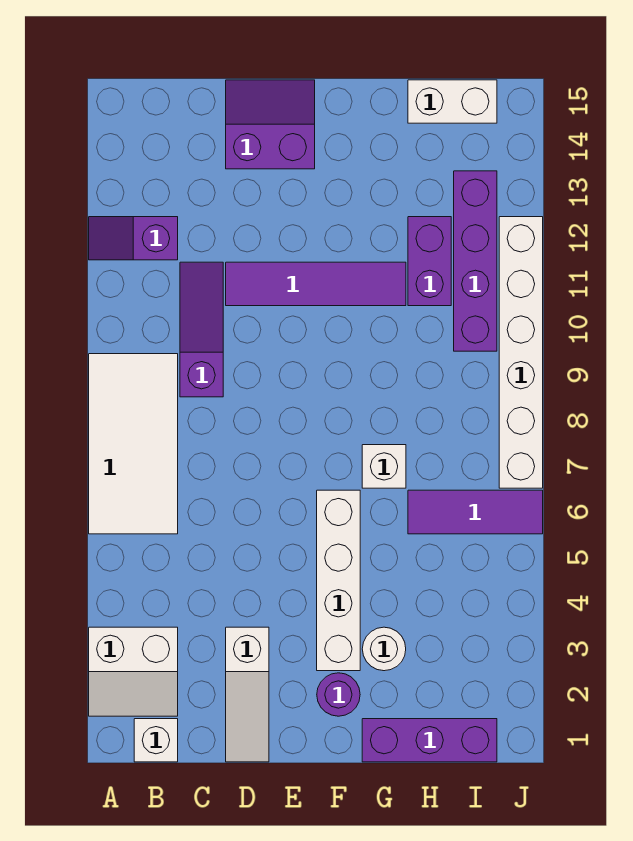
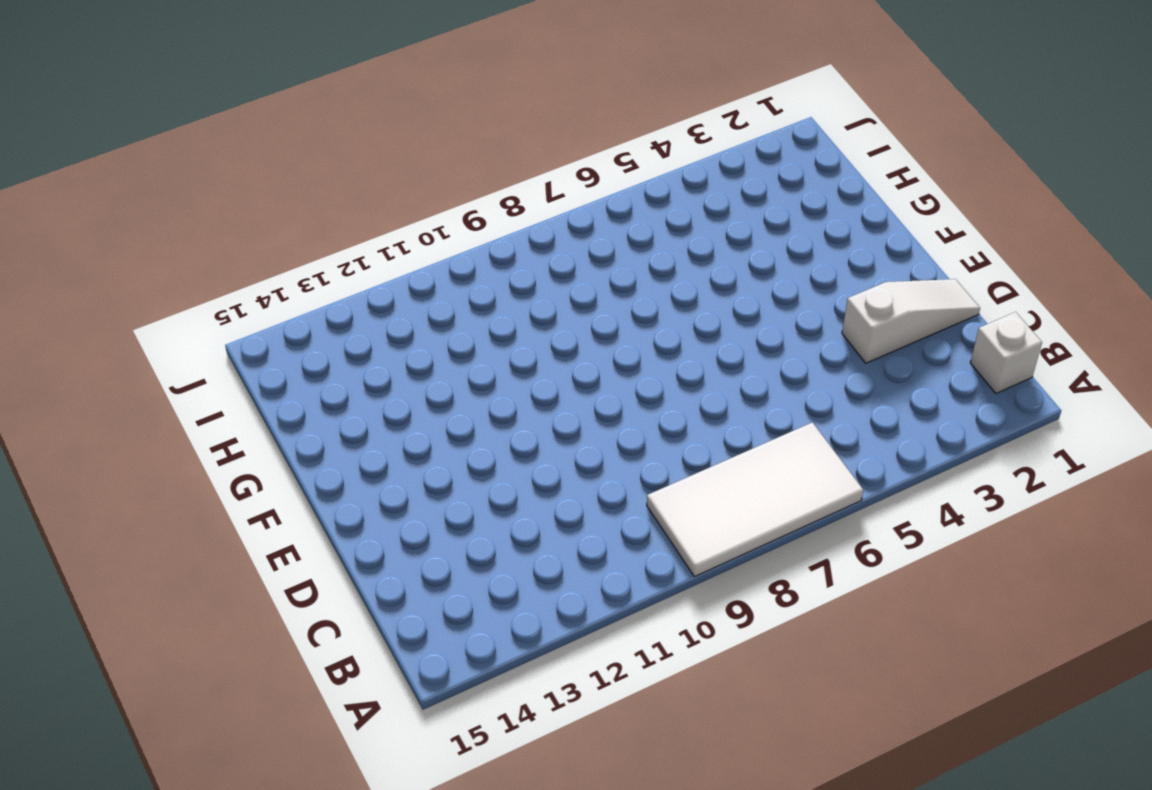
none -> white 2x2 slope [89,627,178,716]
none -> purple 1x2 slope [89,217,178,260]
none -> purple 1x3 slope [180,262,223,397]

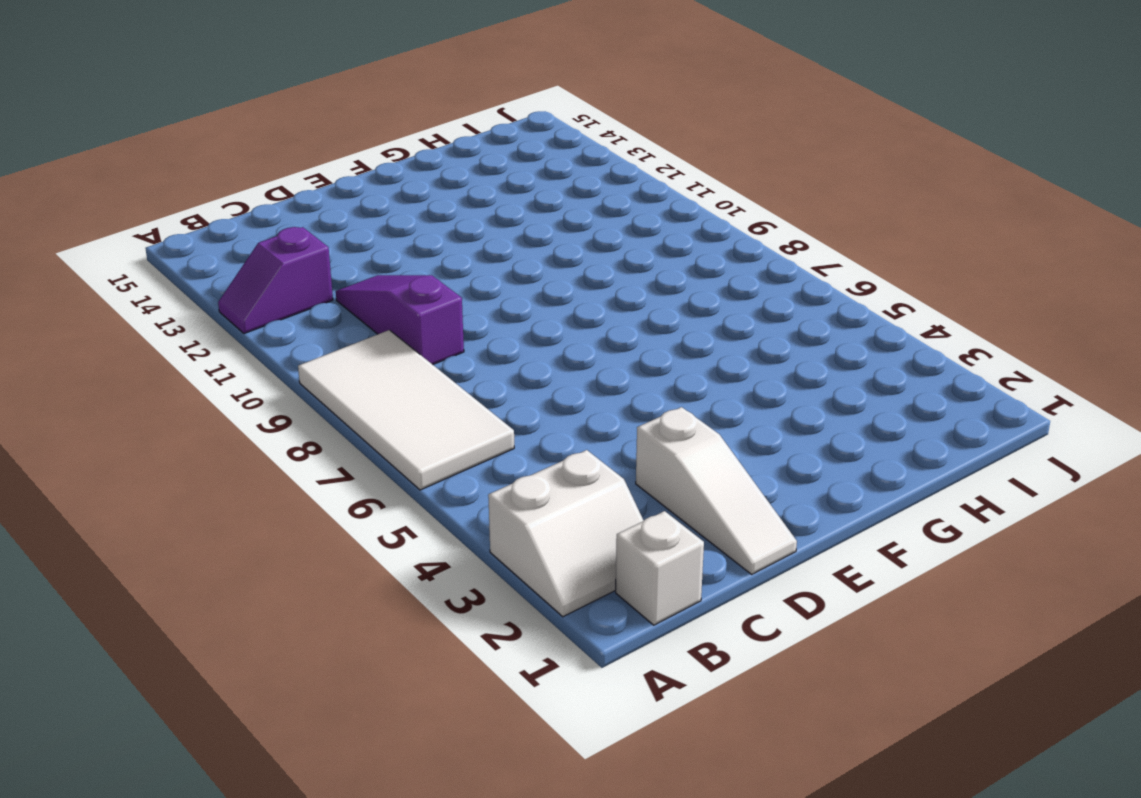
none -> purple 1x4 tile [226,262,406,306]
none -> purple 2x2 slope [226,80,315,169]
none -> purple 1x1 round brick [317,673,360,716]

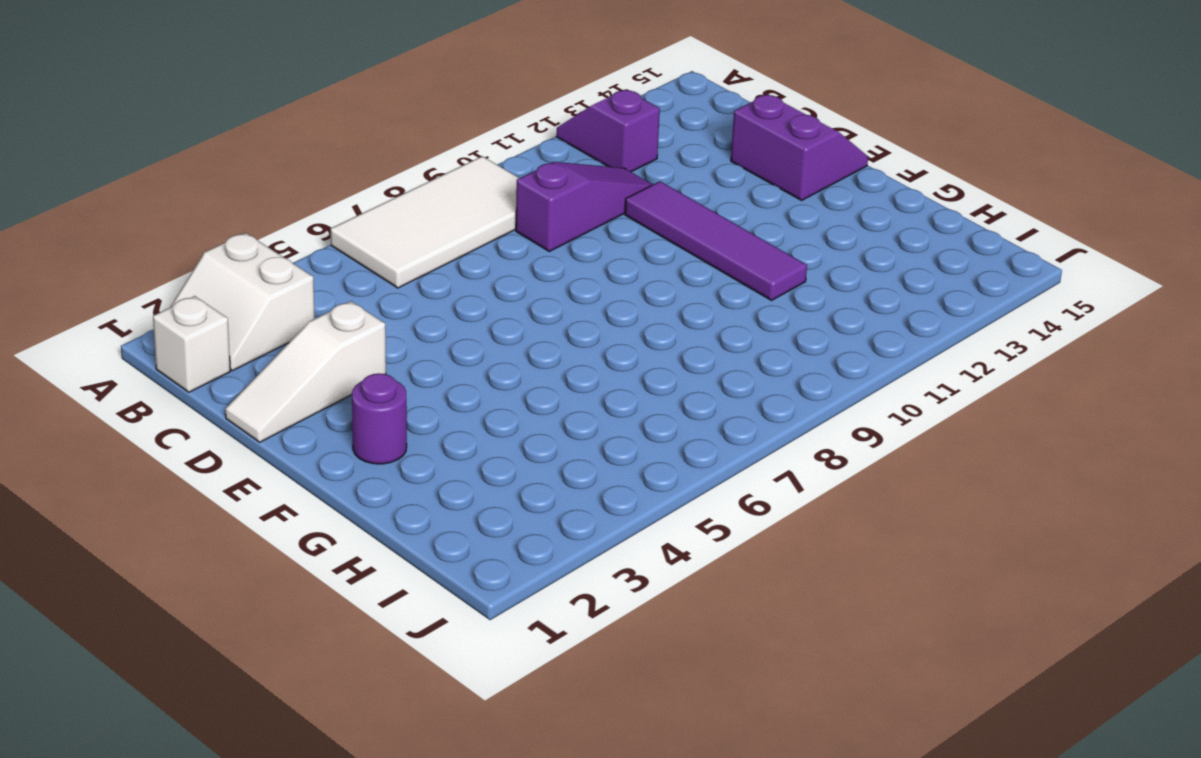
none -> white 1x4 brick [317,490,360,671]
none -> purple 1x3 brick [362,719,497,762]
none -> white 1x1 round brick [362,627,406,671]

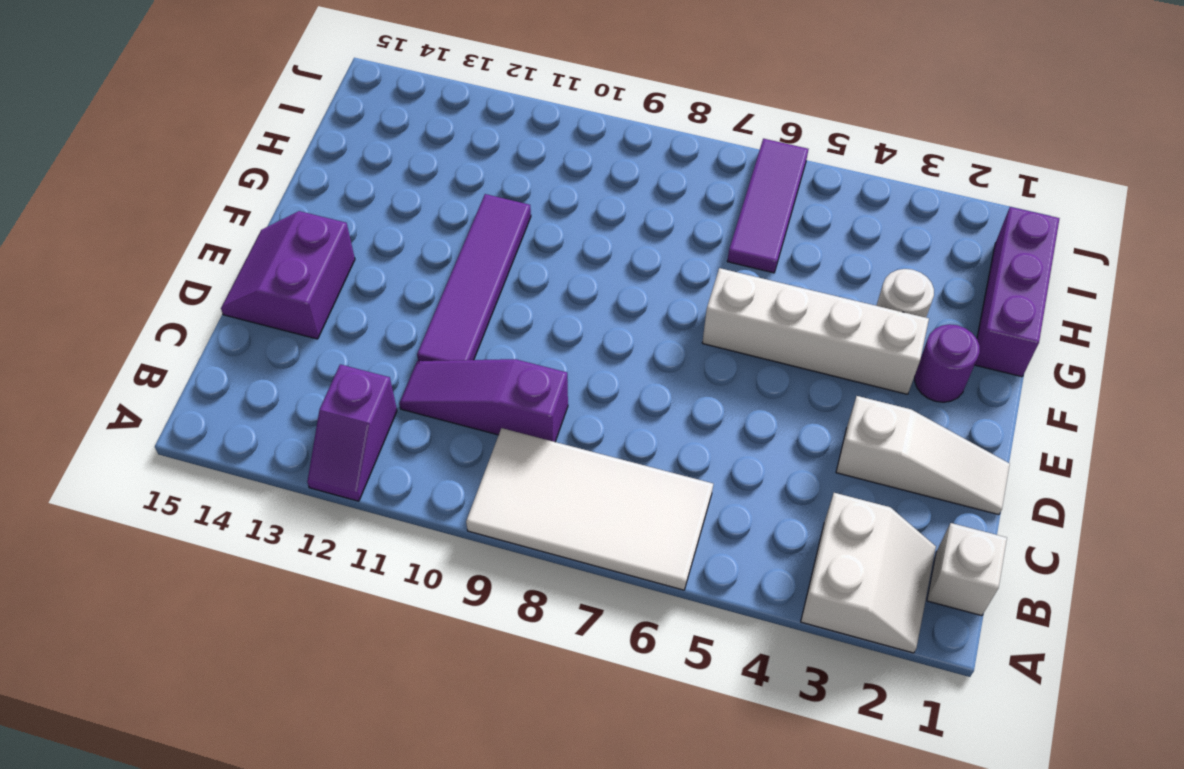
none -> white 1x1 brick [362,445,406,488]
none -> purple 1x2 brick [408,217,451,306]
none -> white 1x2 brick [408,80,497,123]

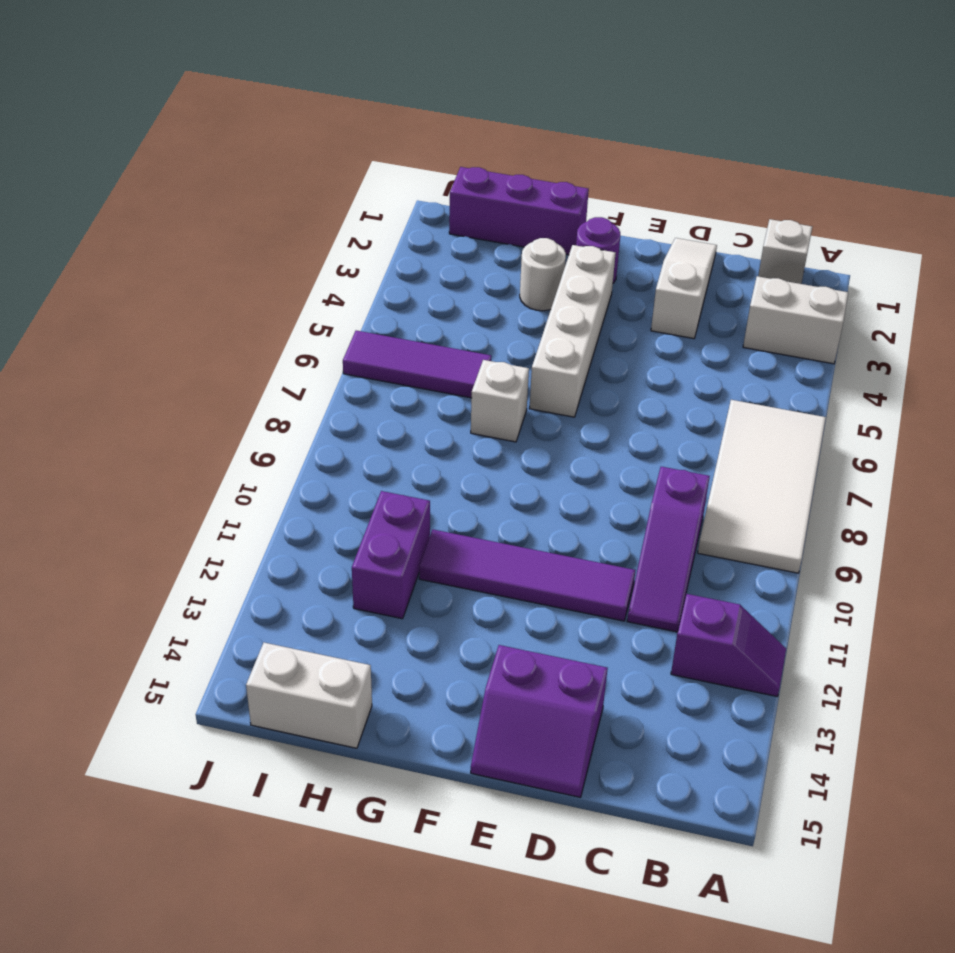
none -> purple 1x4 brick [454,171,497,351]
none -> white 1x6 brick [499,217,543,488]

